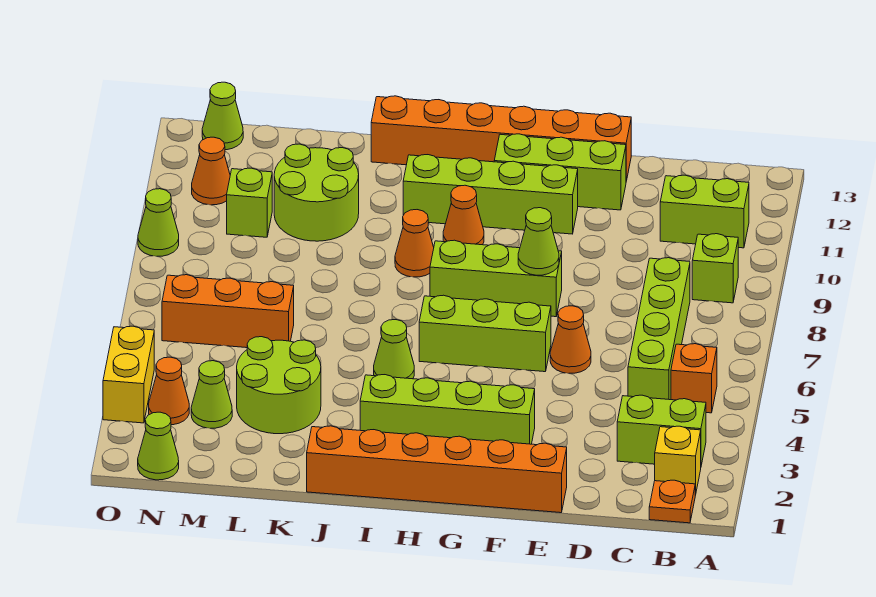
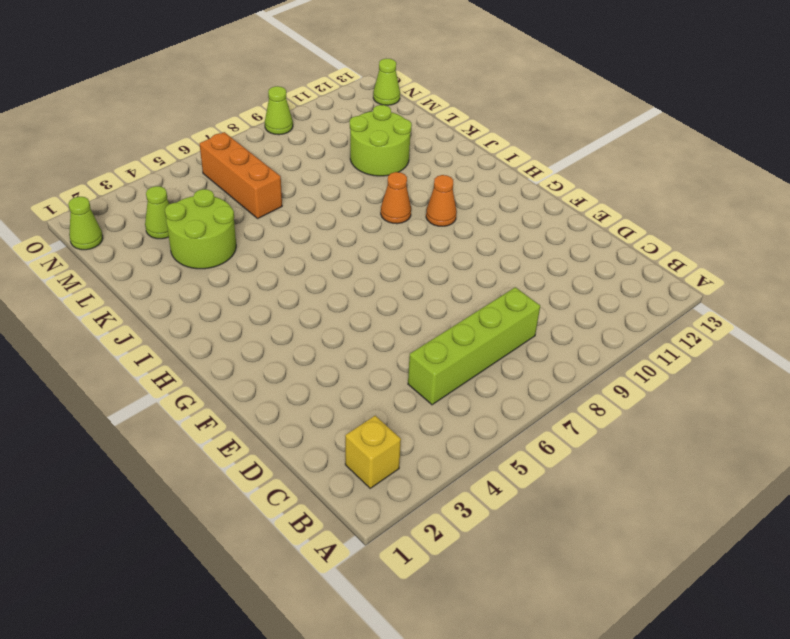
none -> orange 1x1 plate [649,480,695,523]
none -> lime 1x2 brick [617,395,706,465]
none -> orange 1x1 brick [671,344,717,413]
none -> lime 1x1 brick [692,234,738,303]

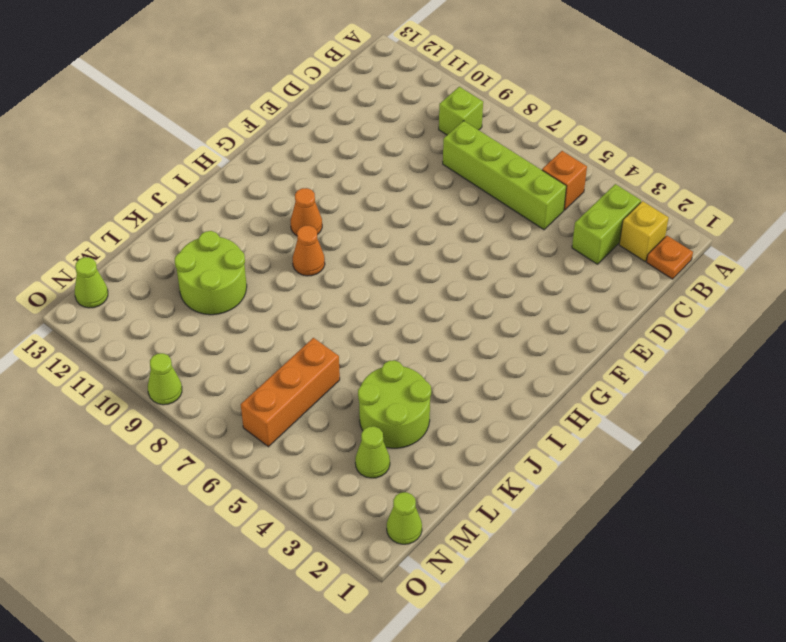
none -> lime 1x2 brick [660,175,749,248]
none -> orange 1x6 brick [307,426,567,513]
none -> orange 1x1 cone [550,306,591,373]
none -> lime 1x3 brick [494,134,626,210]

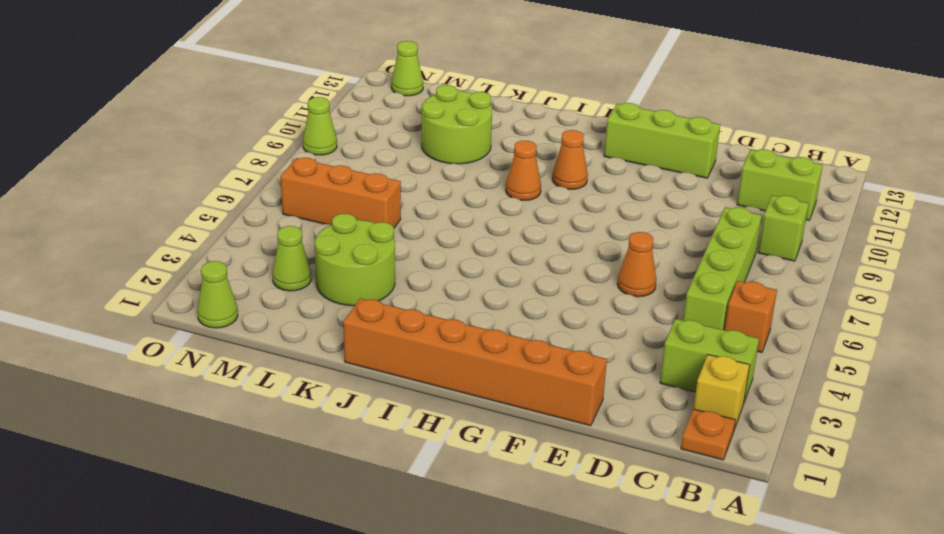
none -> orange 1x6 brick [371,96,631,181]
none -> lime 1x4 brick [360,375,535,444]
none -> lime 1x3 brick [419,295,551,372]
none -> lime 1x3 brick [430,240,562,317]

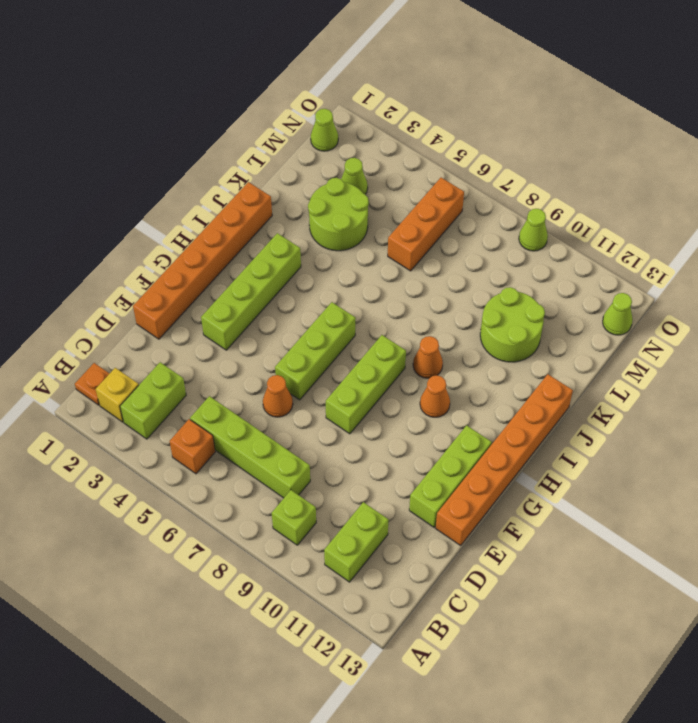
none -> lime 1x4 brick [403,155,578,234]
none -> lime 1x1 cone [374,320,414,379]
none -> lime 1x1 brick [227,168,272,237]
none -> orange 1x1 cone [149,357,189,425]

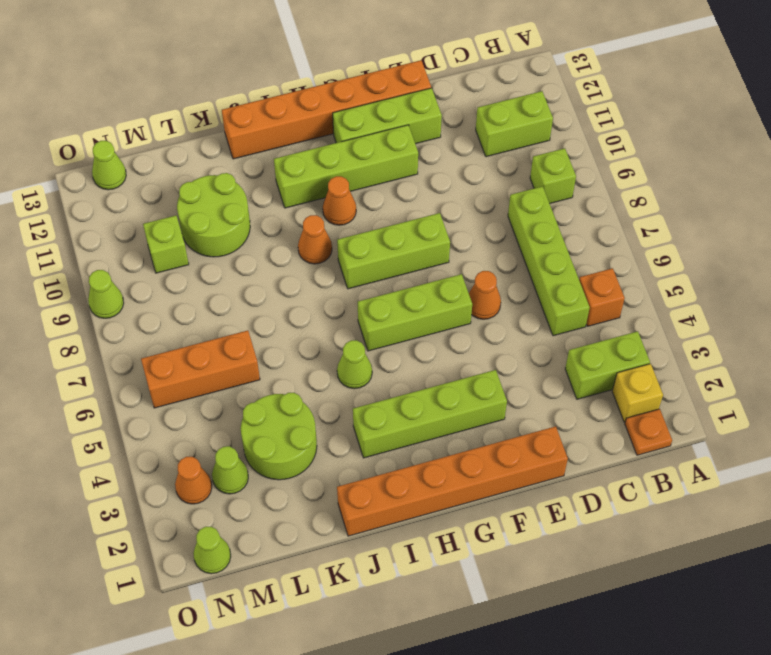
none -> orange 1x1 cone [192,137,230,205]
none -> yellow 1x2 brick [103,326,154,423]
none -> lime 1x1 cone [518,208,559,275]

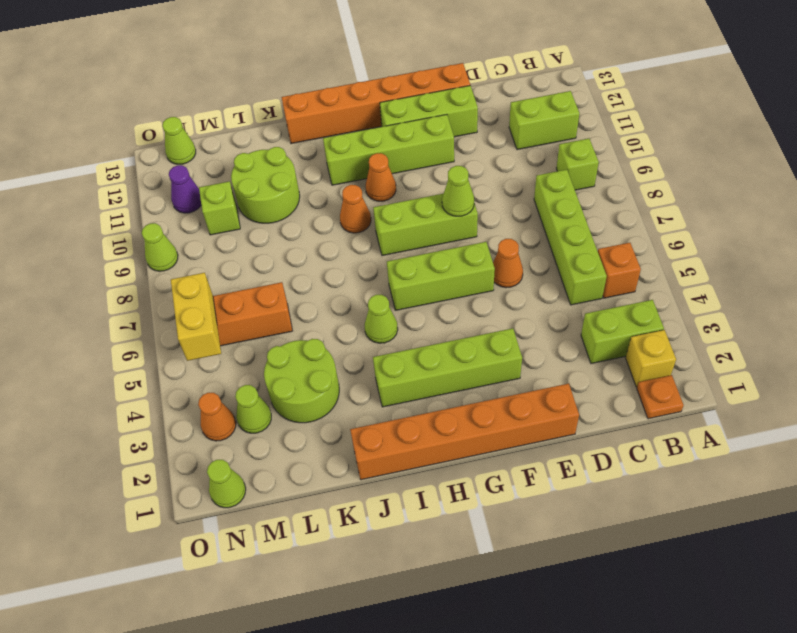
yellow 1x2 brick [171,273,221,361] -> yellow 1x2 brick moved to [103,326,154,423]
purple 1x1 cone [169,165,201,213] -> orange 1x1 cone [192,137,230,205]

